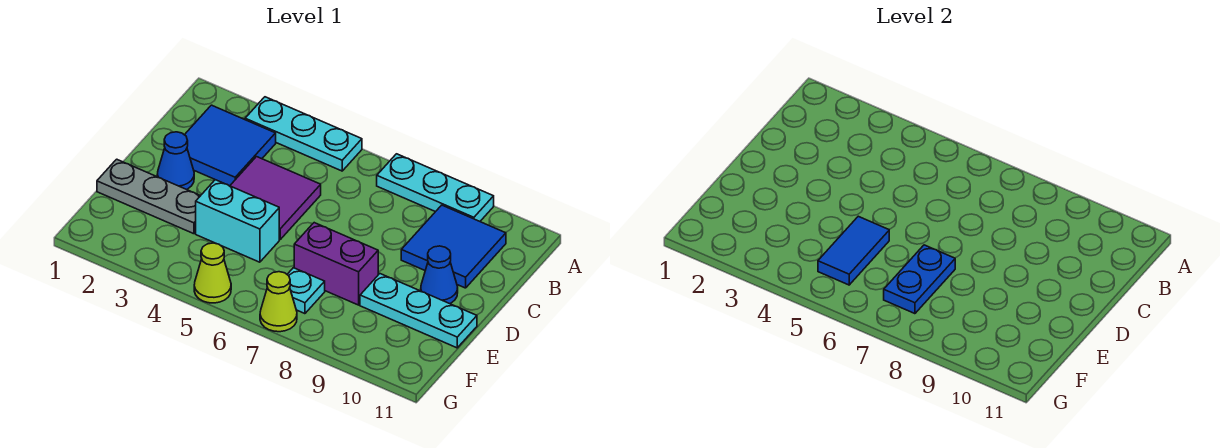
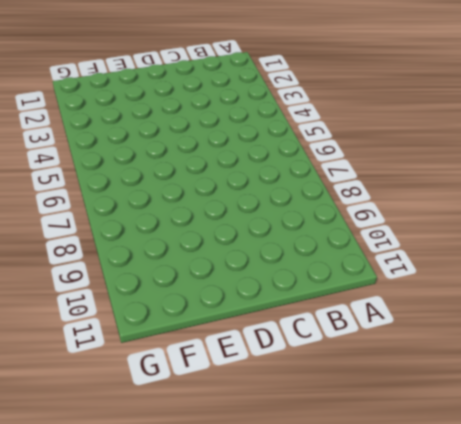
none -> cyan 1x3 plate [245,97,362,171]
none -> cyan 1x3 plate [377,154,494,221]
none -> blue 2x2 tile [185,105,276,186]

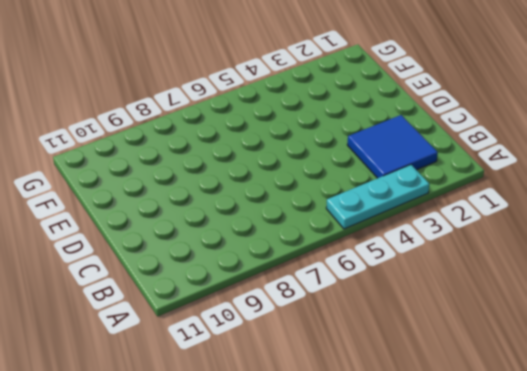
none -> cyan 1x3 plate [377,154,494,221]
none -> blue 2x2 tile [401,205,506,288]
none -> purple 2x2 tile [230,157,321,239]

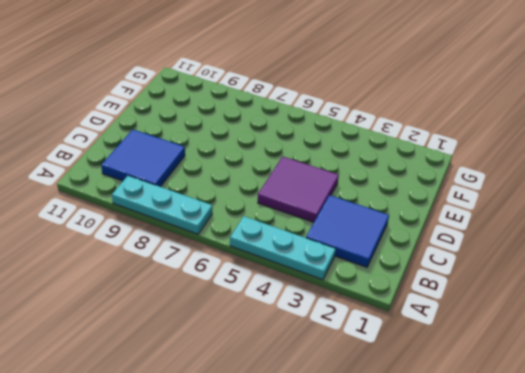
none -> blue 1x1 cone [157,132,194,190]
none -> blue 1x1 cone [421,246,458,304]
none -> grey 1x3 plate [97,159,200,234]

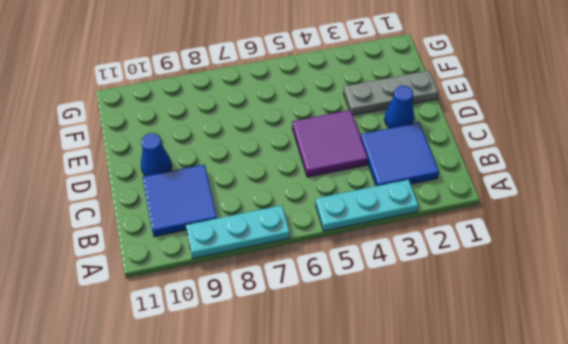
none -> cyan 1x2 brick [196,180,279,262]
none -> purple 1x2 brick [294,223,378,305]
none -> cyan 1x3 plate [360,274,477,348]

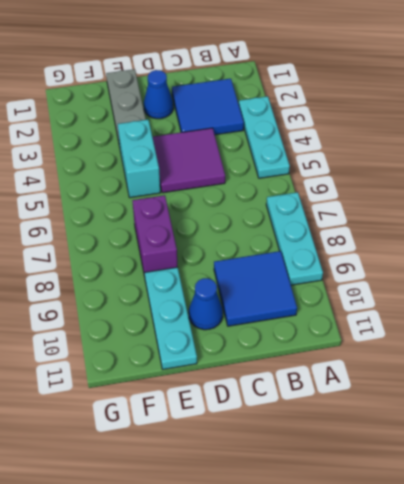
none -> cyan 1x1 plate [287,268,325,314]
none -> lime 1x1 cone [194,243,231,303]
none -> lime 1x1 cone [260,272,297,332]

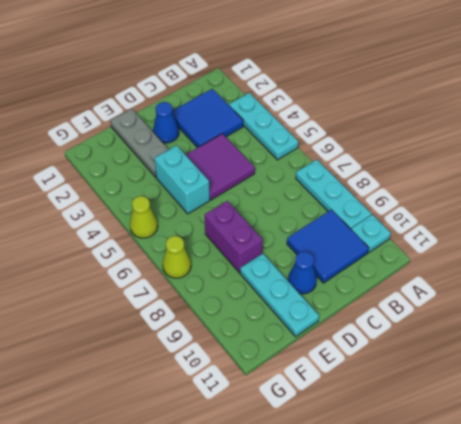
cyan 1x1 plate [351,214,391,252] -> cyan 1x1 plate moved to [287,268,325,314]
none -> blue 1x2 tile [818,216,889,285]
none -> blue 1x2 plate [884,245,955,314]

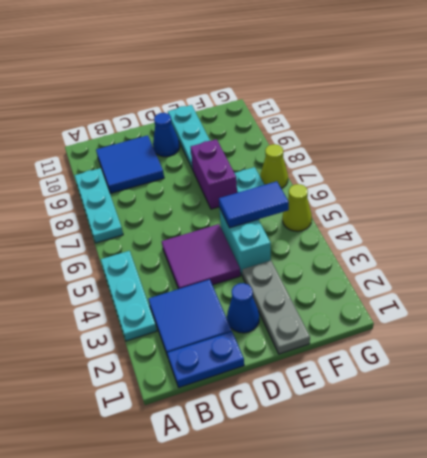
blue 1x2 plate [167,332,244,387] -> blue 1x2 plate moved to [884,245,955,314]

